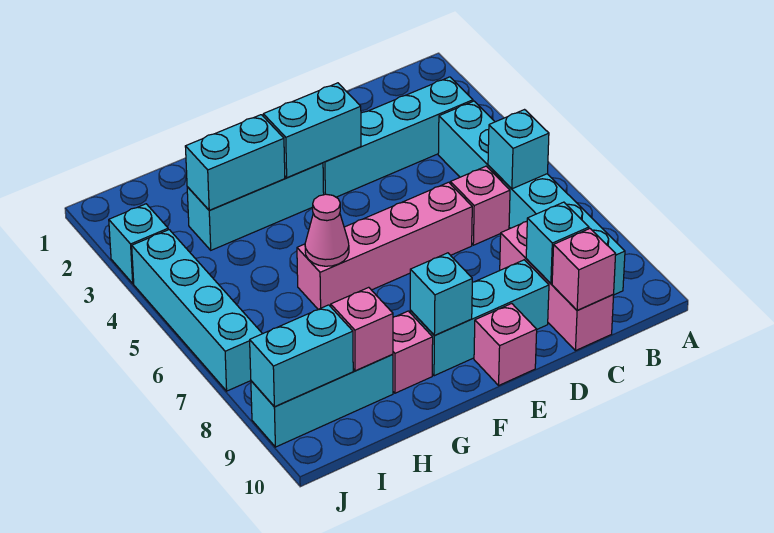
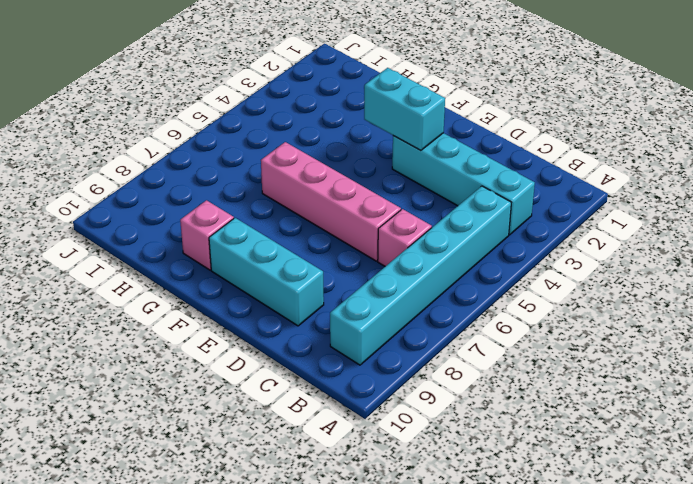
none -> pink 1x3 brick [500,222,614,351]
none -> pink 1x1 brick [474,304,537,385]
none -> cyan 1x3 brick [187,163,324,250]

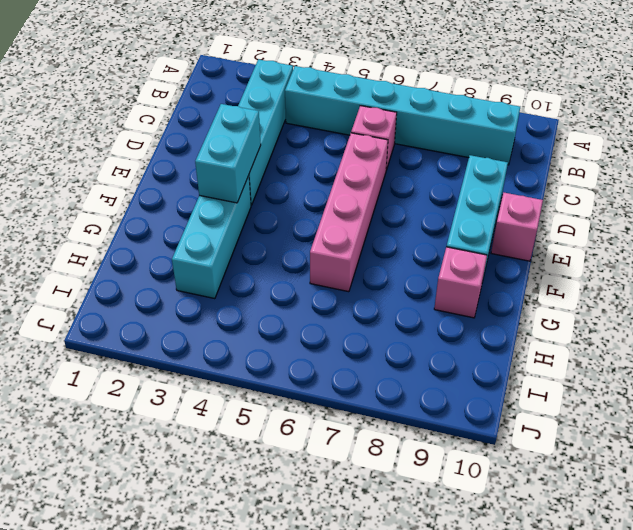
none -> pink 1x3 brick [500,222,614,351]
none -> cyan 1x3 brick [251,354,393,447]
none -> cyan 1x1 brick [109,204,168,284]

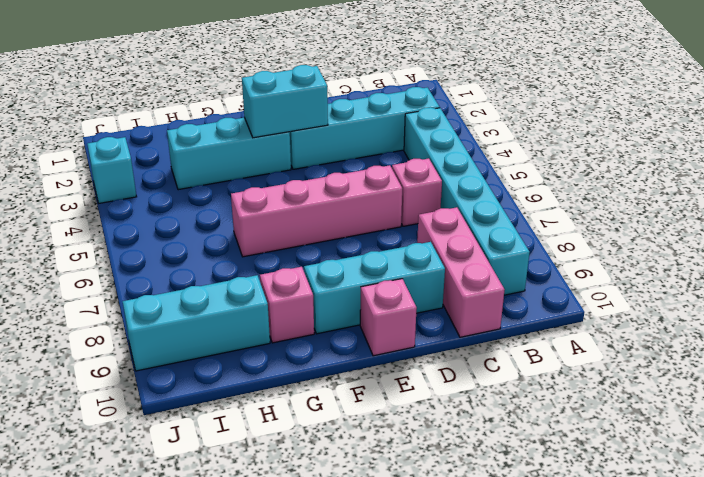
none -> cyan 1x4 brick [132,230,262,391]
none -> cyan 1x1 brick [488,110,549,189]
none -> cyan 1x1 brick [526,202,589,283]

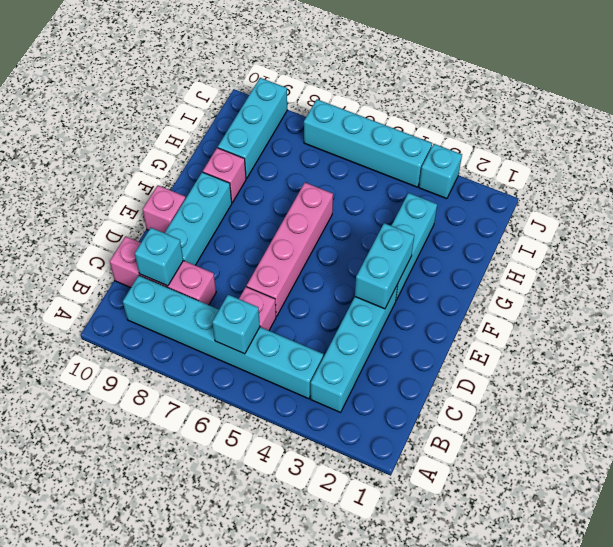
none -> pink 1x1 brick [552,229,616,311]
none -> cyan 1x1 brick [410,253,472,336]
none -> cyan 1x2 brick [185,115,285,210]

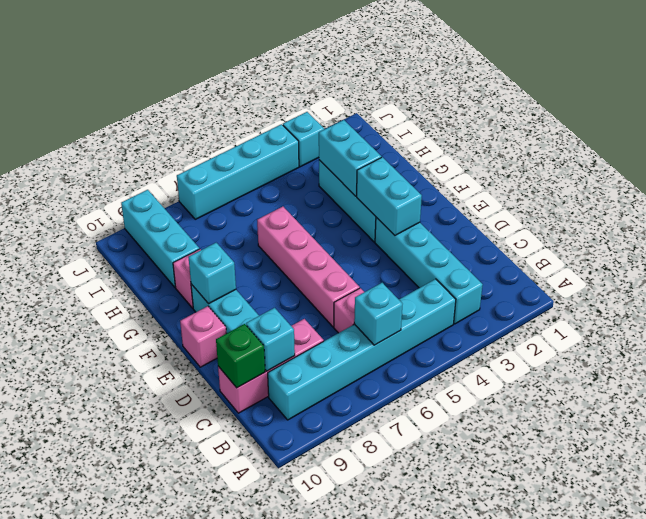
green 1x1 brick [216,324,265,388] -> pink 1x1 brick [552,229,616,311]
none -> pink 1x1 cone [305,194,349,266]
none -> pink 1x1 brick [331,287,393,371]
none -> cyan 1x2 brick [250,305,353,407]

